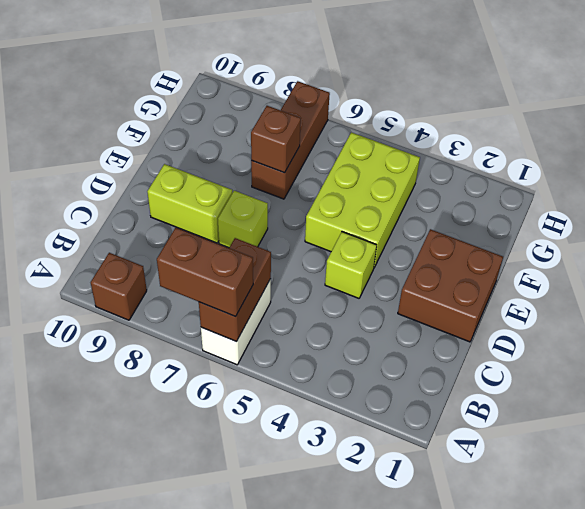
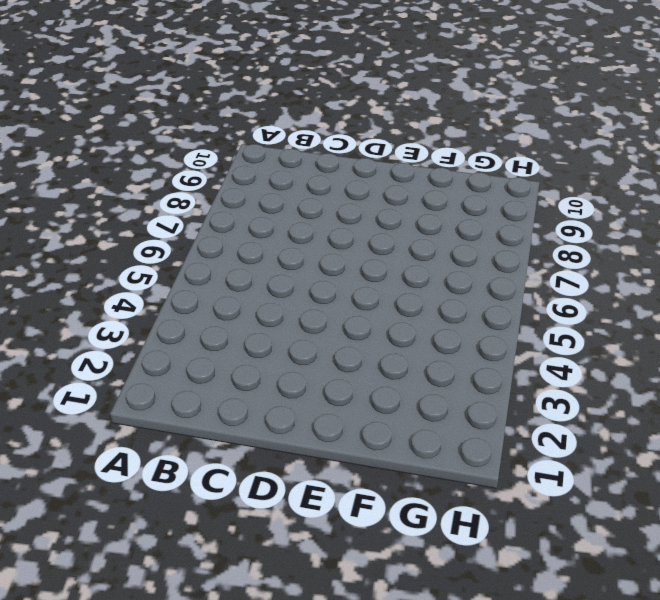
none -> white 1x2 brick [201,279,271,365]
none -> brown 1x1 brick [91,253,147,320]

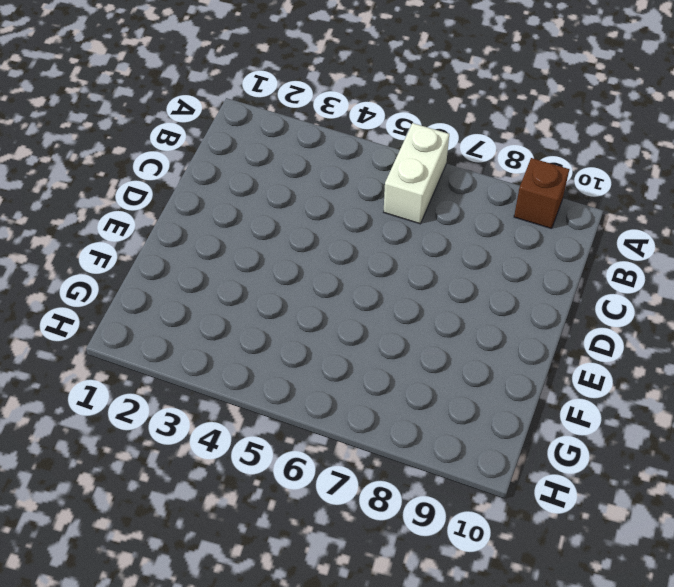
none -> brown 2x2 brick [398,229,503,342]
none -> lime 1x1 brick [325,232,377,298]

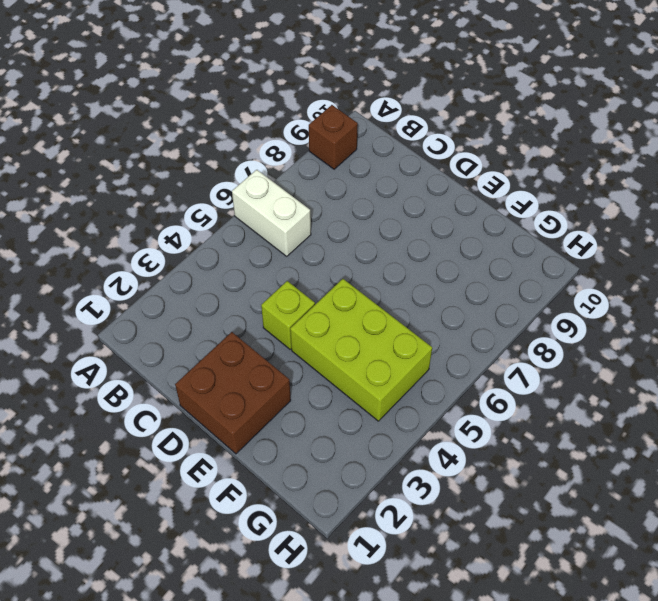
none -> lime 1x1 brick [218,191,268,248]
none -> lime 1x2 brick [147,164,232,243]

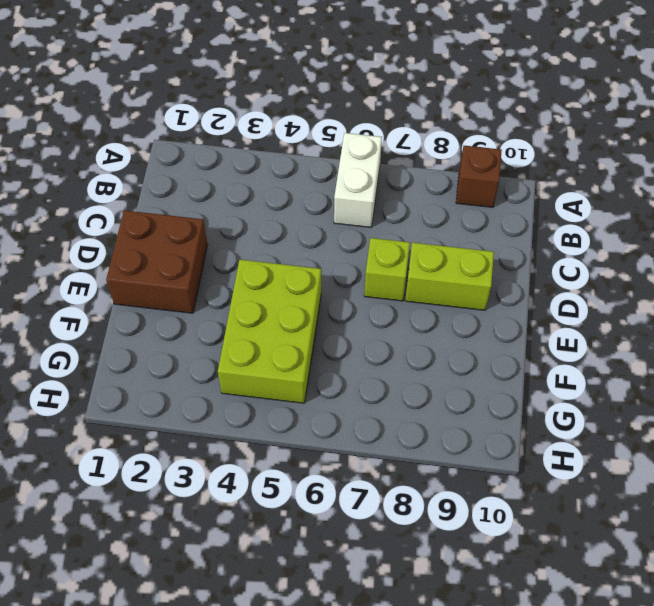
none -> lime 1x1 brick [325,232,377,298]
none -> brown 1x3 brick [251,81,330,199]

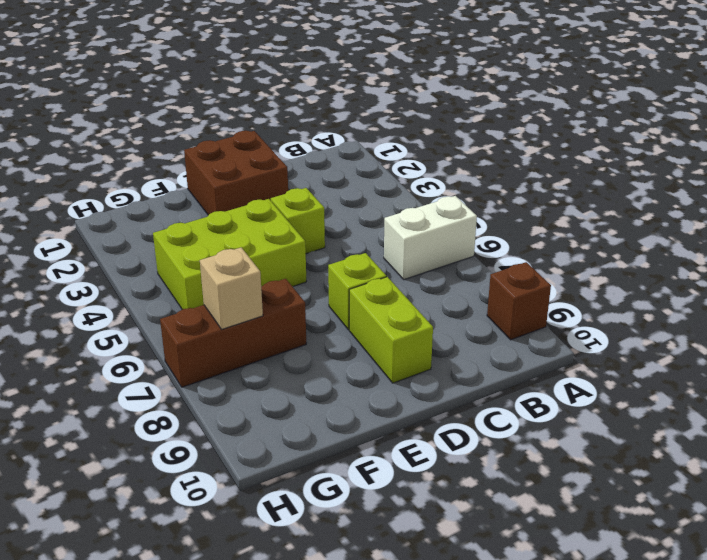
tan 1x1 brick [200,247,263,329] -> none
none -> brown 1x2 brick [199,238,271,342]
none -> brown 1x1 brick [251,106,301,173]

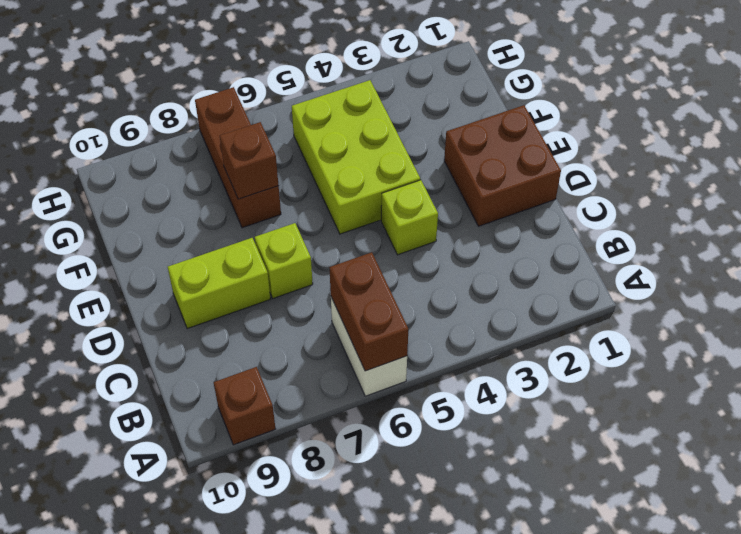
none -> brown 1x2 brick [157,227,253,317]

